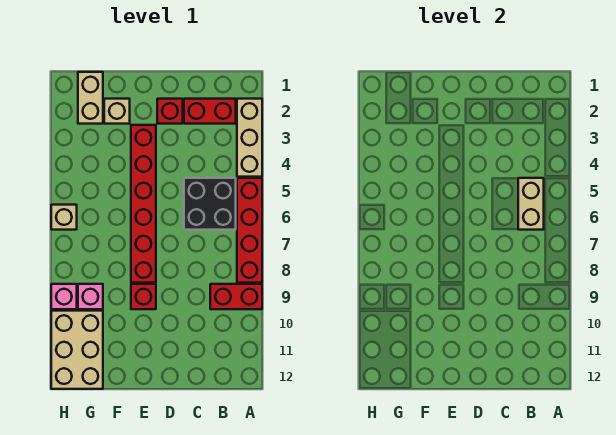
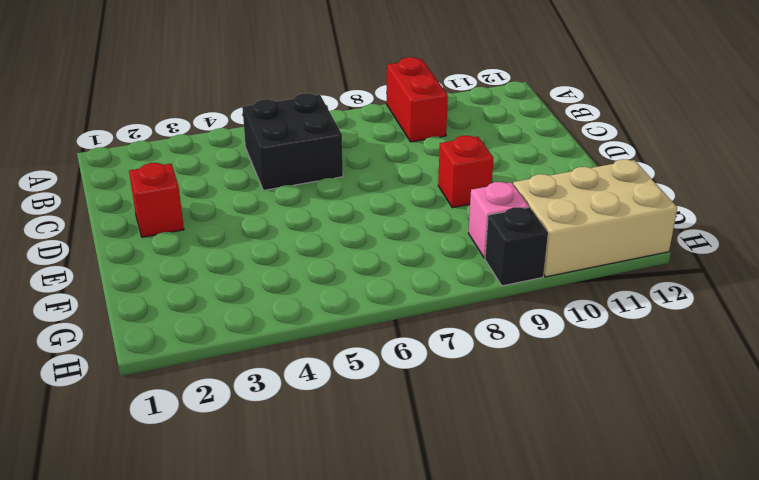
black 1x1 brick [485,207,548,286] -> pink 1x1 brick [51,284,77,309]
none -> tan 1x3 brick [237,99,262,177]
none -> red 1x4 brick [237,178,262,283]
none -> red 1x2 brick [184,99,236,124]

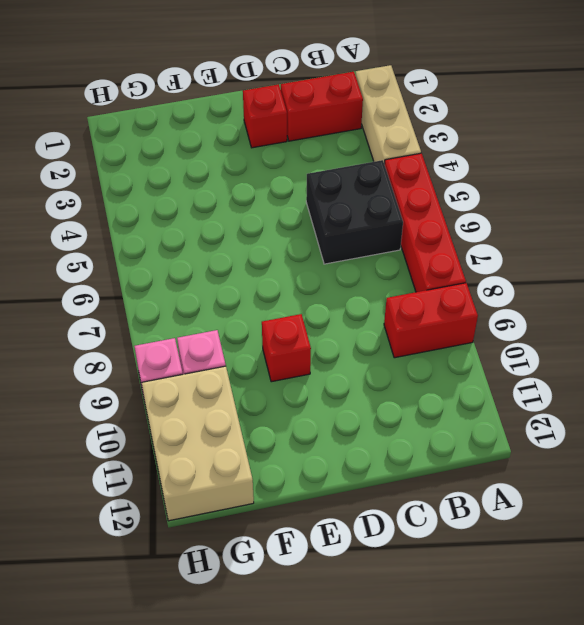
none -> red 1x6 brick [131,125,156,283]
none -> tan 1x1 brick [104,99,130,124]
none -> tan 1x2 brick [78,72,103,124]

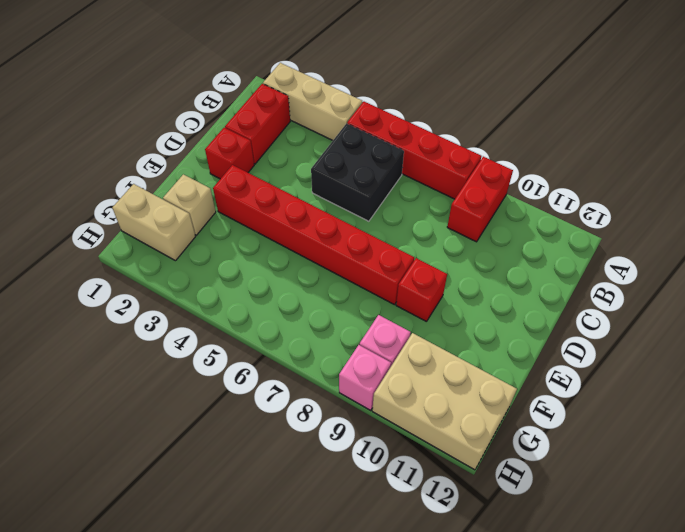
none -> tan 1x1 brick [51,205,77,230]
none -> tan 1x2 brick [518,178,544,230]

